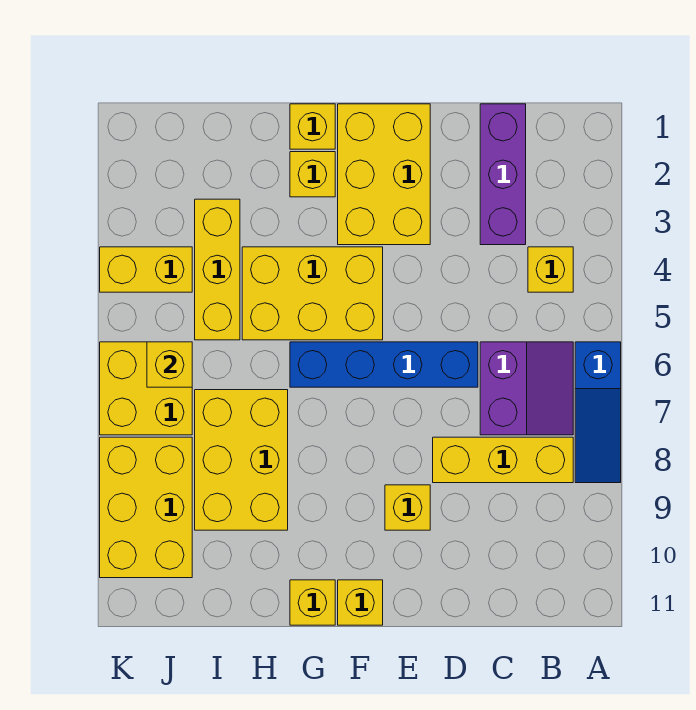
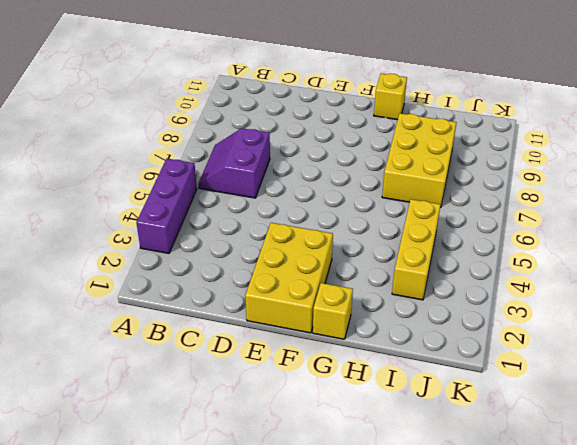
purple 1x3 brick [136,159,197,253] -> purple 1x3 brick moved to [480,104,526,245]
none -> blue 1x3 slope [575,342,621,483]
none -> yellow 1x1 brick [528,247,573,292]
none -> yellow 1x3 brick [433,437,573,483]

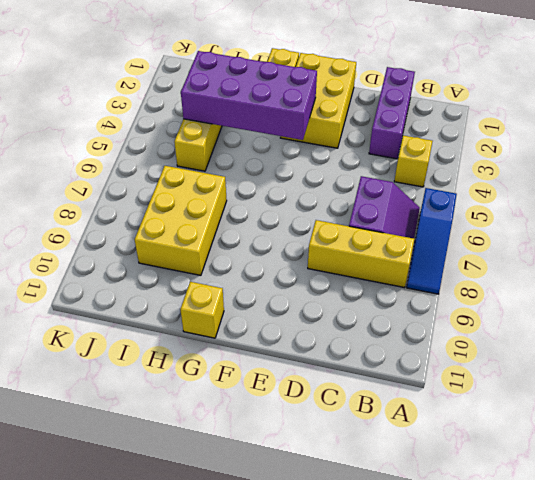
purple 2x4 brick [181,51,317,140] -> none
none -> blue 1x4 brick [290,342,478,387]
none -> yellow 1x1 brick [385,485,430,530]
none -> yellow 2x3 brick [242,247,383,340]

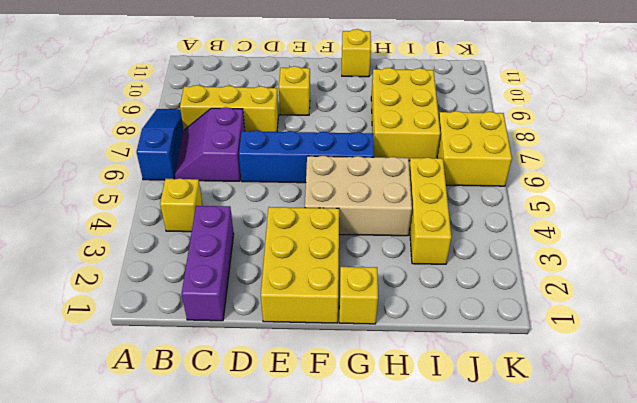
tan 2x3 brick [305,156,412,236] -> yellow 2x3 brick [242,247,383,340]
none -> yellow 1x1 brick [338,580,383,625]
none -> yellow 1x1 brick [290,152,335,197]
none -> yellow 1x2 brick [100,247,192,292]

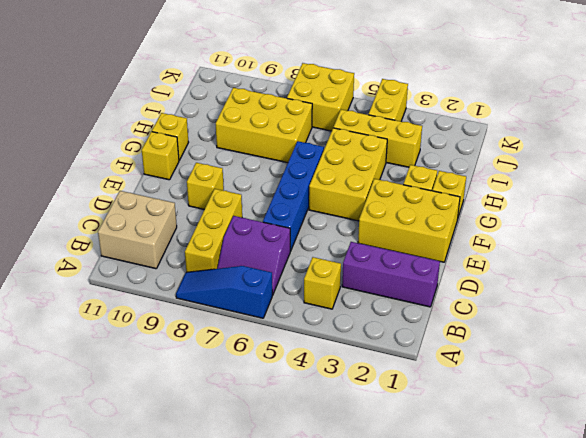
tan 2x2 brick [98,191,177,269] -> none
none -> yellow 2x3 brick [100,437,192,578]
none -> yellow 1x1 brick [147,342,192,387]

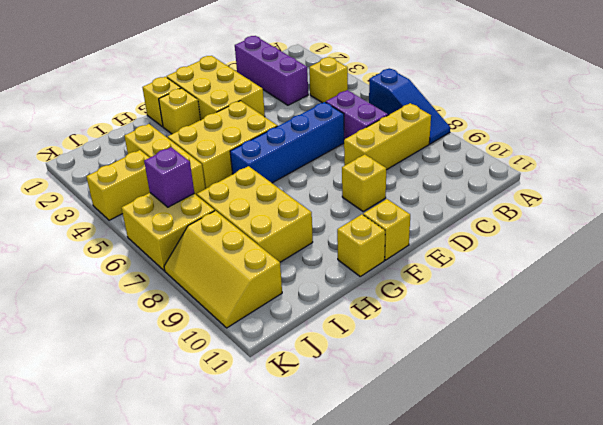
purple 1x1 brick [144,147,194,207] -> yellow 1x1 brick [147,342,192,387]
yellow 2x3 slope [164,211,282,328] -> yellow 2x3 brick [100,437,192,578]

